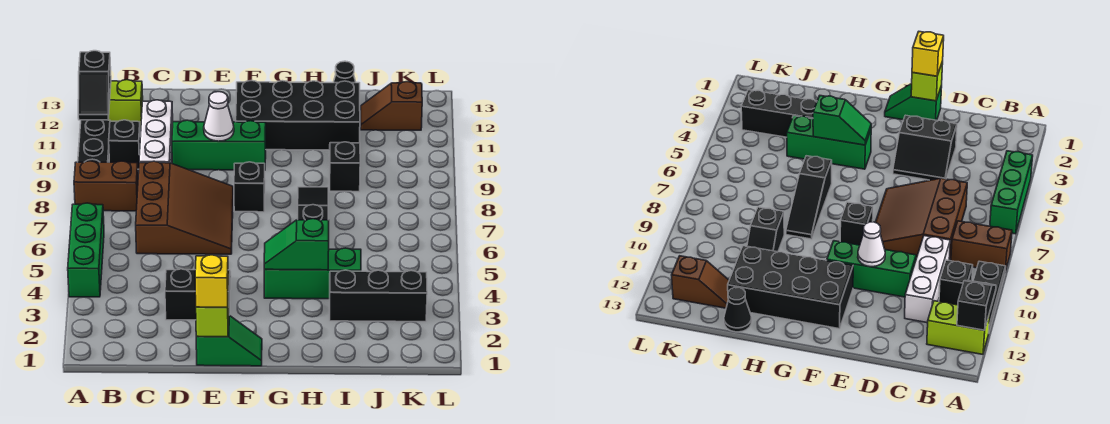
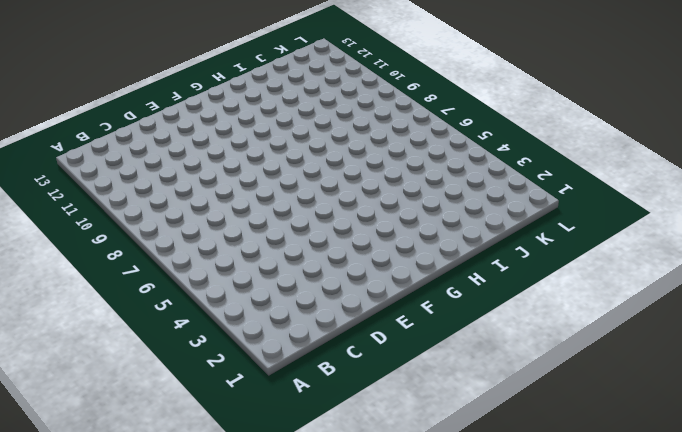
none -> green 1x3 brick [68,203,104,297]
none -> brown 1x2 brick [74,161,138,211]
none -> black 1x3 plate [78,120,110,162]

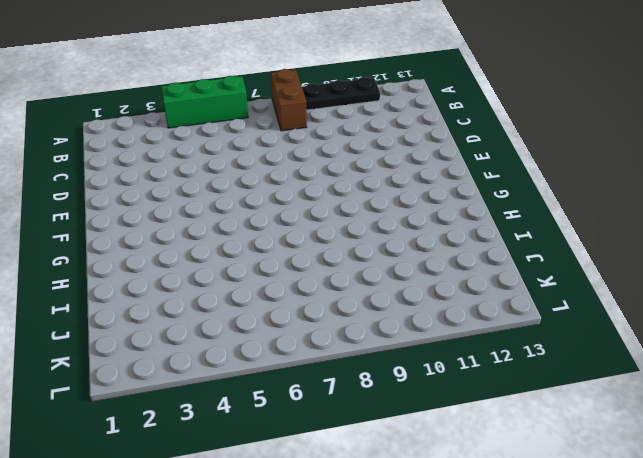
none -> lime 1x2 brick [108,80,143,129]
none -> black 1x1 brick [109,120,140,169]
none -> brown 3x3 slope [136,161,233,254]

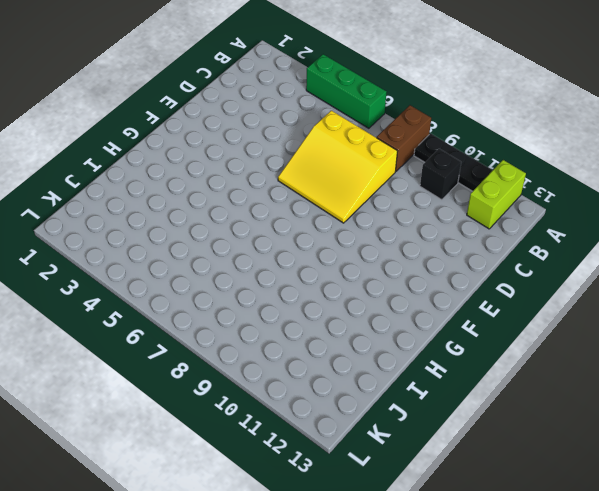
yellow 3x3 slope [278,111,397,223] -> brown 3x3 slope [136,161,233,254]
none -> white 1x3 brick [139,100,173,163]
none -> black 2x2 slope [165,269,231,320]
none -> green 1x3 brick [172,120,266,170]

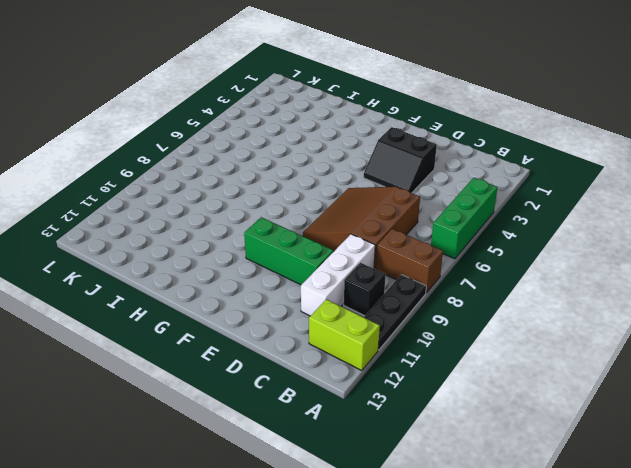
none -> green 1x2 slope [196,315,262,366]
none -> black 1x1 brick [234,162,265,212]
none -> black 2x4 brick [236,81,360,150]

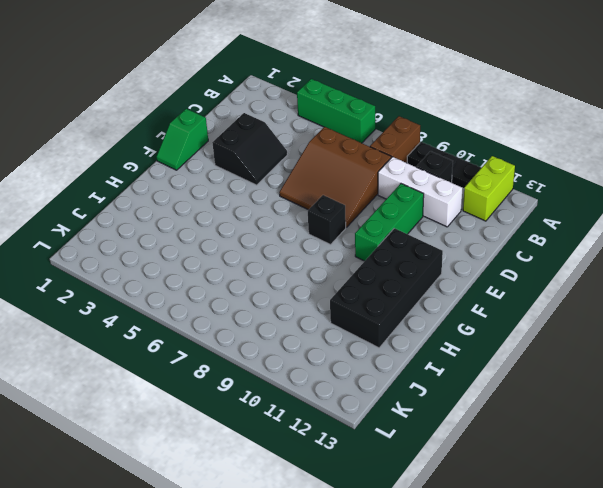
none -> green 1x3 brick [264,248,361,299]
none -> black 1x3 slope [298,187,328,220]
none -> black 1x3 brick [330,270,427,322]

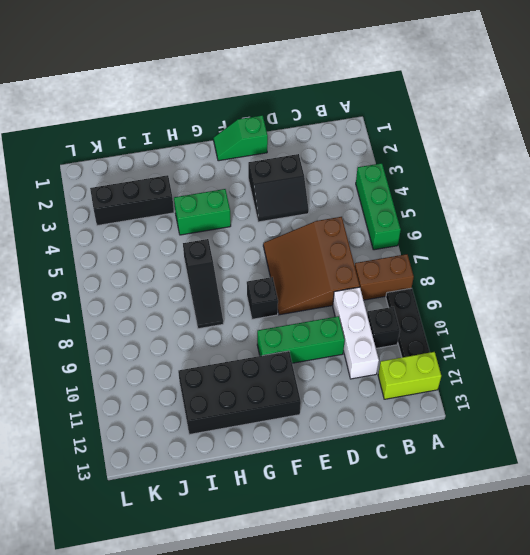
green 1x2 brick [174,189,231,235] -> green 1x3 brick [264,248,361,299]
none -> black 1x2 slope [330,142,360,192]
none -> black 1x1 cone [333,61,356,83]
none -> brown 1x2 slope [361,82,422,130]

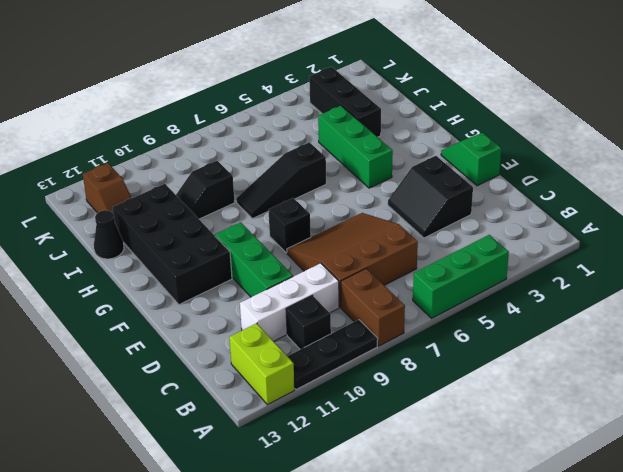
none -> black 1x2 slope [78,51,111,120]
none -> lime 1x1 brick [196,301,229,337]
none -> white 1x1 cone [204,92,234,141]

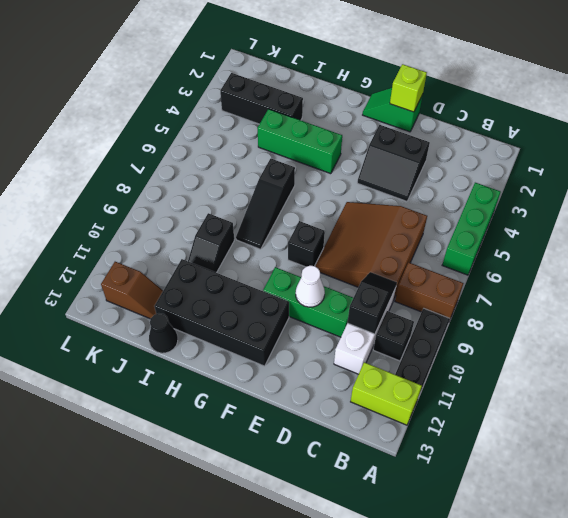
black 1x2 slope [347,272,397,334] -> black 1x2 slope moved to [78,51,111,120]
none -> green 1x2 slope [264,219,329,270]
none -> yellow 1x1 brick [195,255,228,307]

